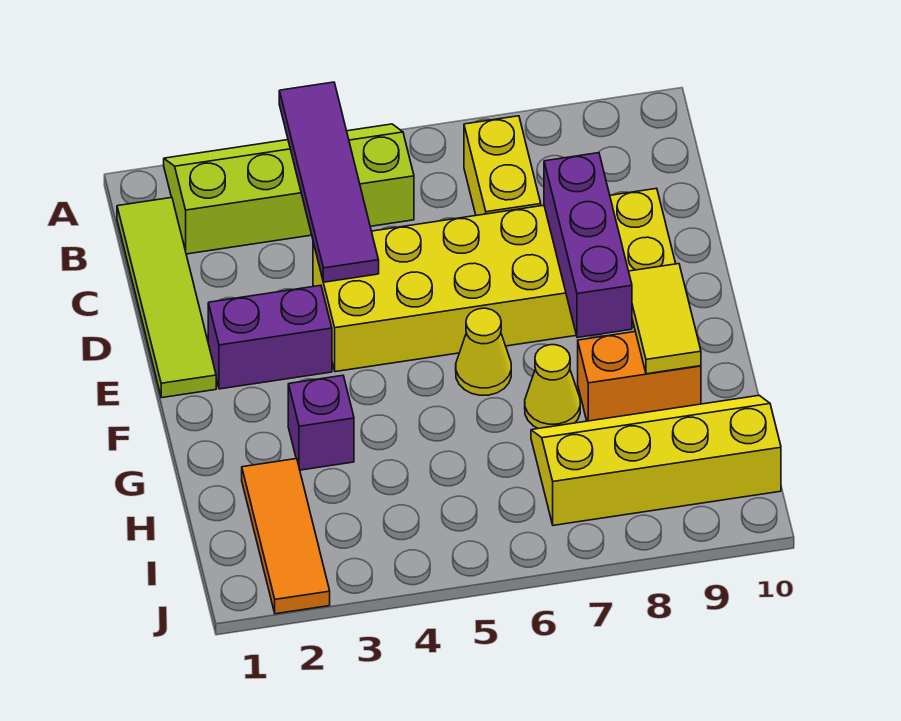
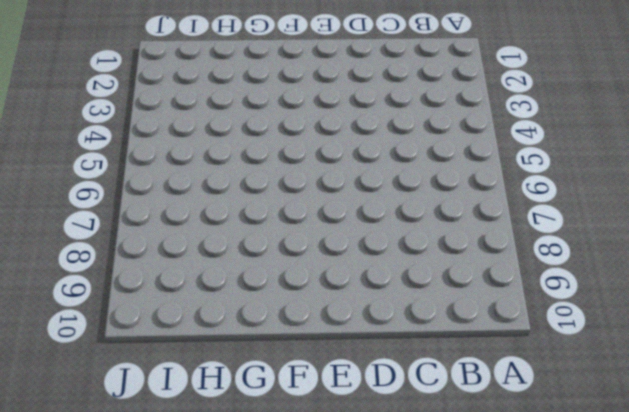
none -> lime 2x4 slope [164,124,414,254]
none -> lime 1x4 tile [117,197,216,398]
none -> yellow 1x2 brick [464,116,541,215]

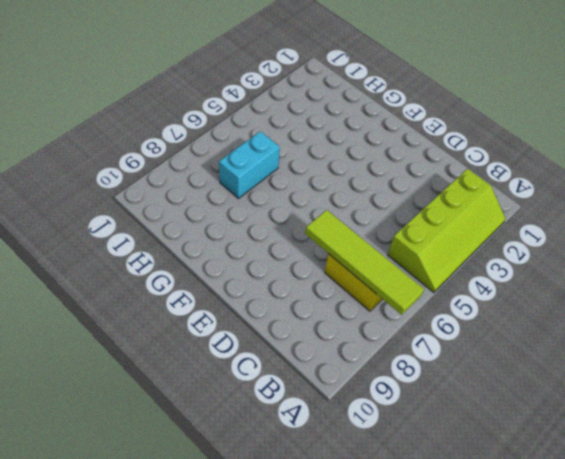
lime 1x4 tile [305,210,424,315] -> lime 1x4 tile moved to [117,197,216,398]
cyan 1x2 brick [219,131,280,198] -> yellow 2x4 slope [531,395,781,525]
none -> yellow 2x6 brick [313,188,676,372]
none -> purple 1x2 brick [208,285,332,389]
none -> yellow 1x1 cone [456,308,511,395]

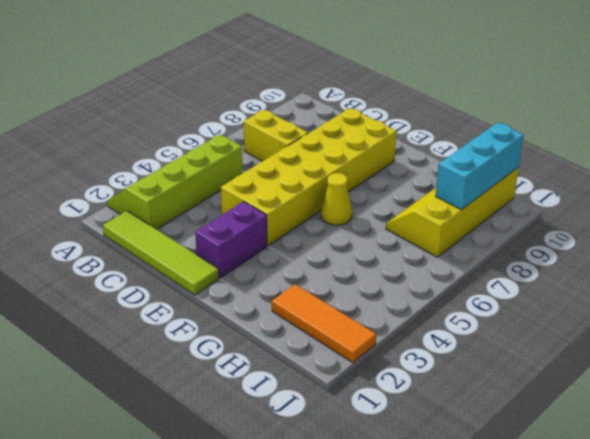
cyan 1x3 brick [436,123,523,209] -> none
none -> purple 1x1 brick [288,375,354,470]
none -> yellow 1x1 cone [525,345,580,429]
none -> orange 1x2 brick [578,332,701,421]

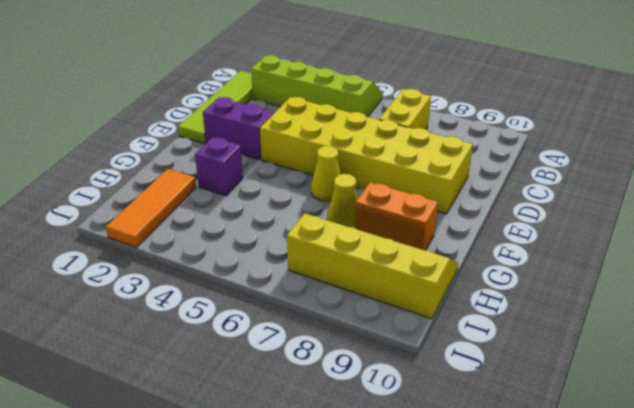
none -> purple 1x4 tile [279,82,379,282]
none -> purple 1x3 brick [544,153,632,338]
none -> yellow 1x2 tile [629,264,701,374]

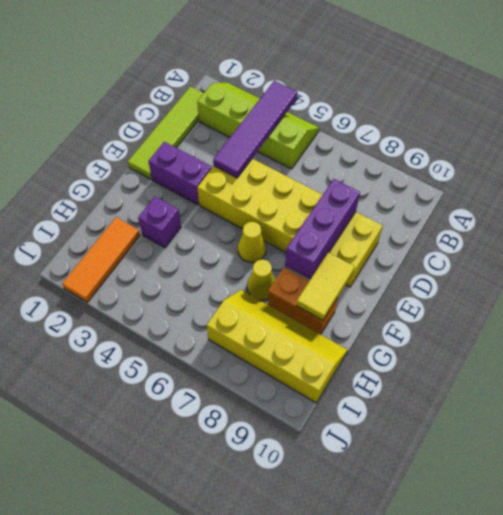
none -> yellow 1x2 brick [464,116,541,215]

